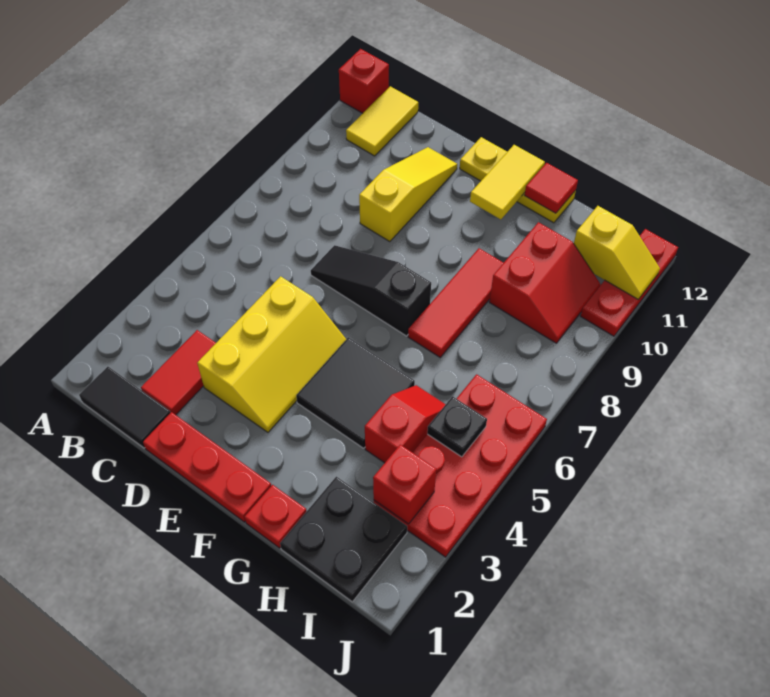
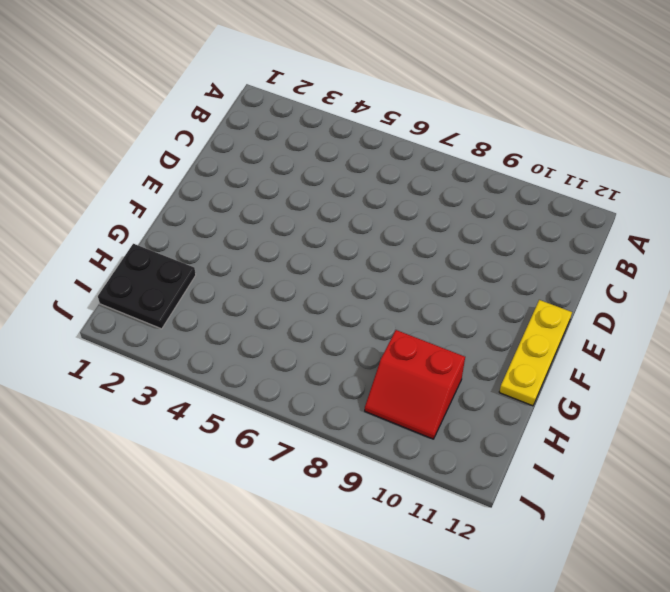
none -> red 1x1 brick [339,49,389,113]
none -> black 1x2 tile [79,367,170,448]
none -> yellow 1x2 tile [346,86,418,156]

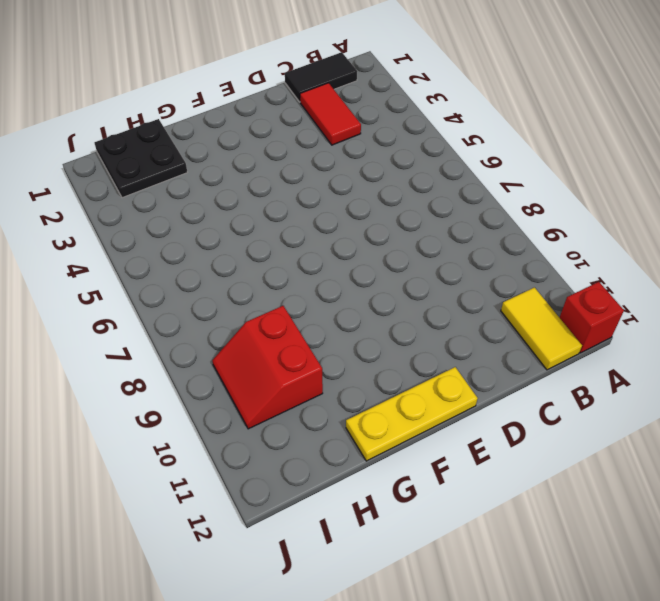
none -> red 1x3 plate [143,412,271,522]
none -> yellow 2x3 slope [197,276,346,432]
none -> black 1x3 slope [311,245,431,336]

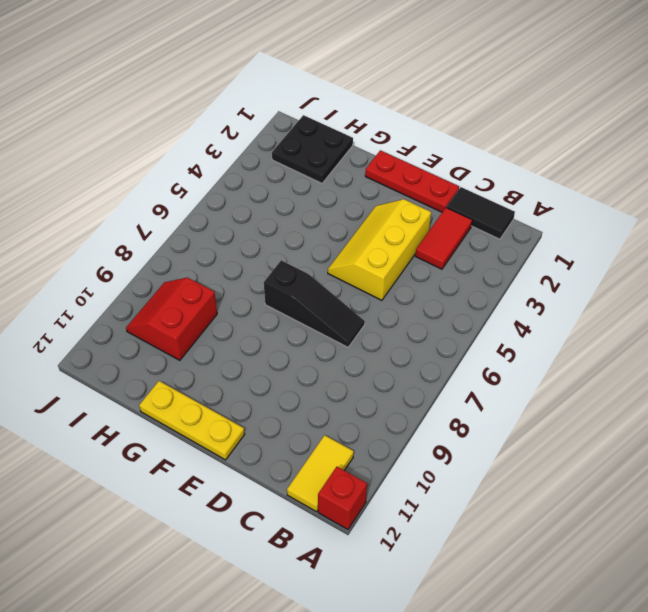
none -> yellow 1x3 slope [359,147,457,242]
none -> black 2x2 tile [296,337,415,448]
none -> red 1x1 plate [245,485,307,548]

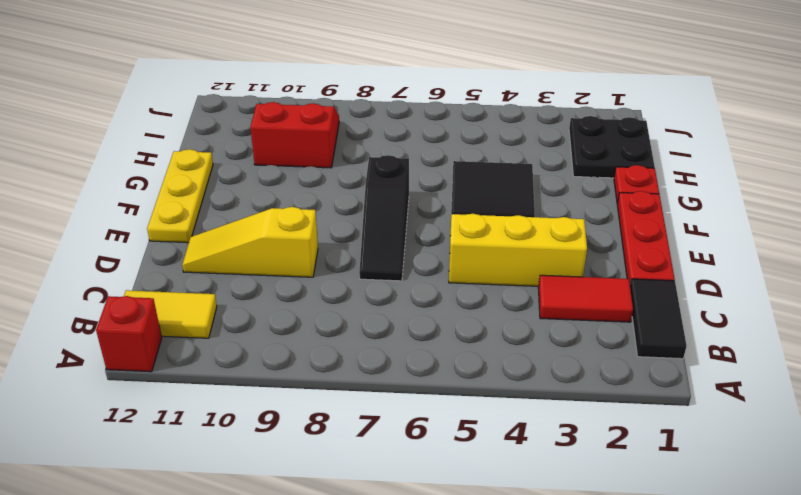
none -> red 1x3 tile [408,248,503,357]
none -> red 1x2 slope [365,385,446,463]
none -> red 2x4 plate [374,374,547,557]

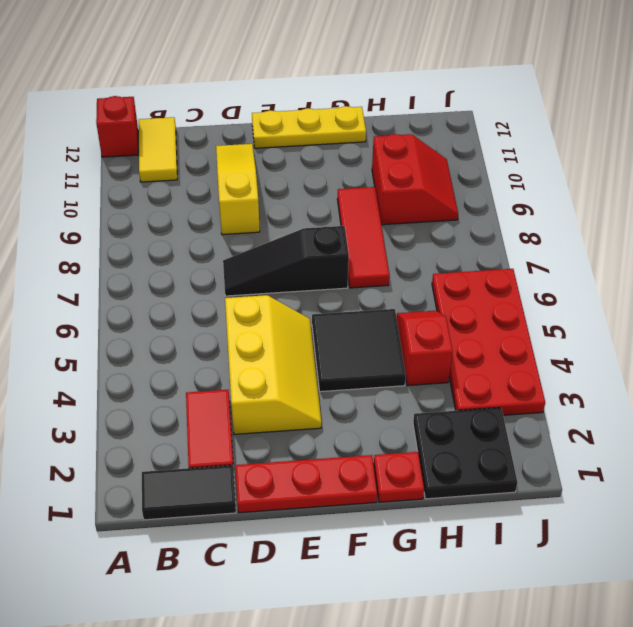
none -> red 1x3 plate [581,229,678,336]
none -> yellow 1x2 tile [470,145,545,219]
none -> red 1x1 tile [525,163,578,213]

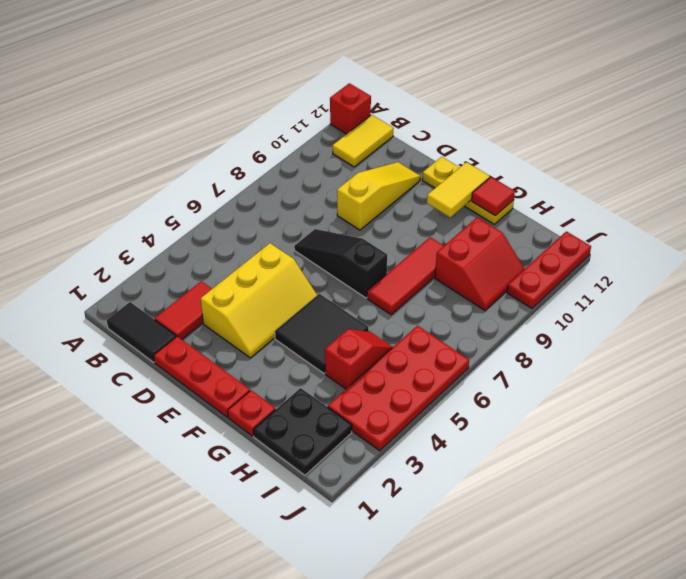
none -> red 1x1 brick [373,445,436,524]
none -> black 1x1 plate [427,396,487,457]
none -> yellow 1x2 slope [574,206,660,299]

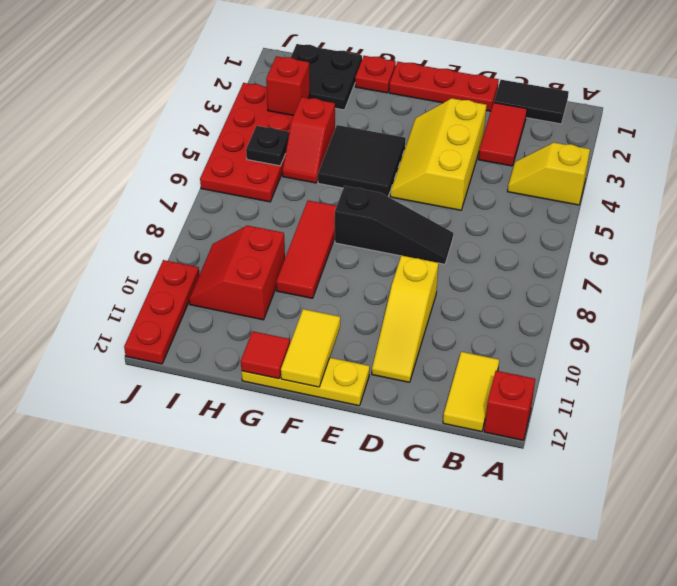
yellow 1x2 slope [507,143,590,205] -> yellow 1x2 slope moved to [574,206,660,299]

